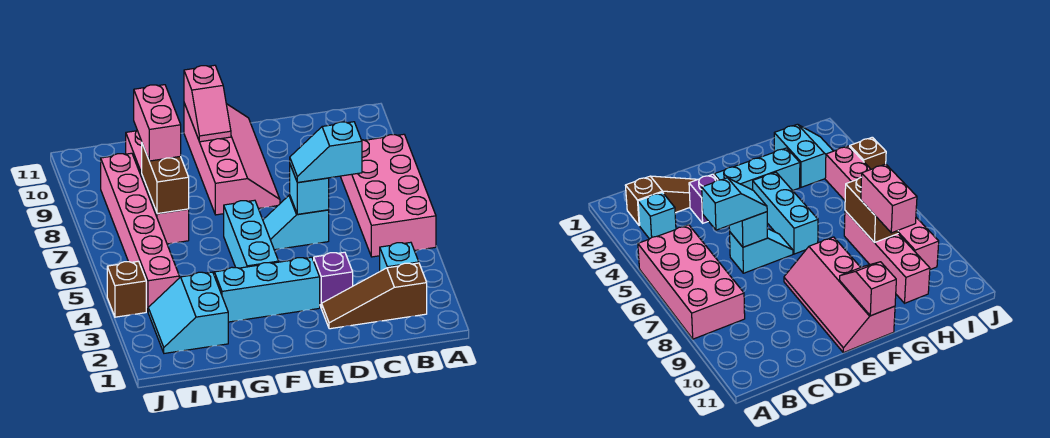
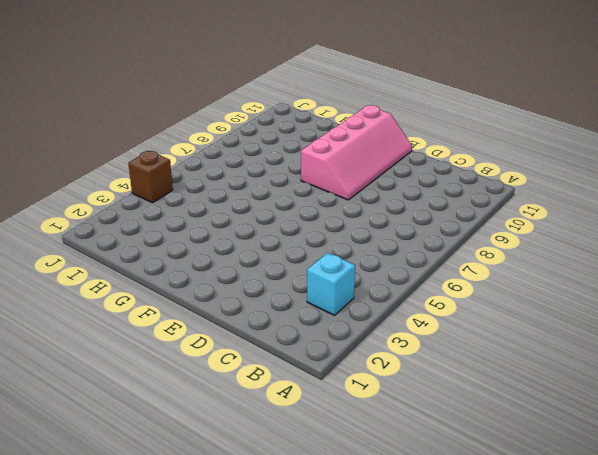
none -> pink 2x4 brick [340,134,436,257]
none -> brown 1x3 slope [322,263,427,329]
none -> purple 1x1 brick [314,252,353,308]

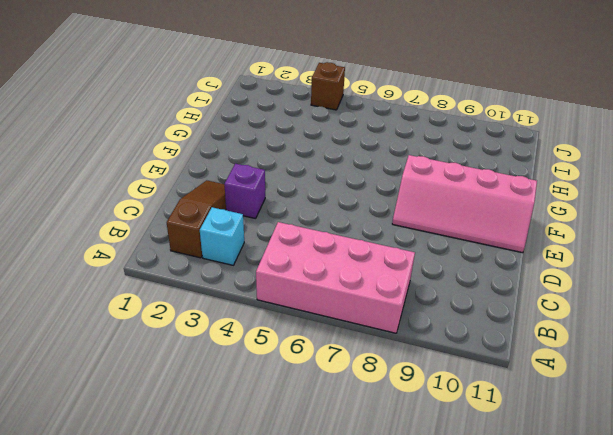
none -> cyan 1x2 slope [263,195,329,250]
none -> cyan 1x3 brick [214,257,320,322]
none -> cyan 1x3 brick [224,200,279,268]

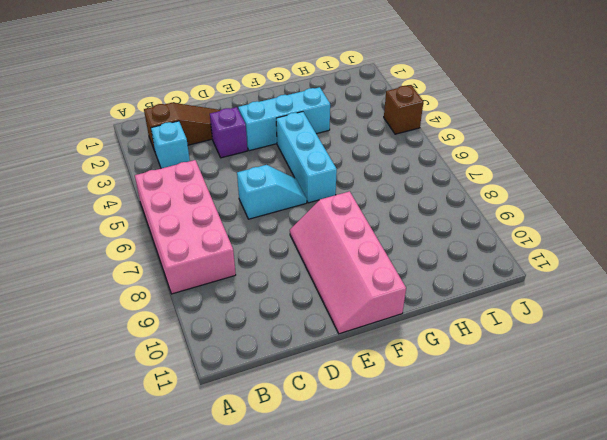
none -> cyan 2x2 slope [148,272,228,353]
none -> pink 1x4 brick [126,131,189,244]
none -> pink 1x6 brick [101,153,179,311]

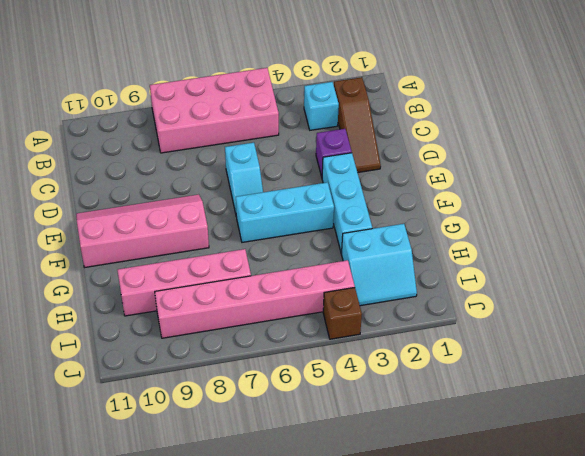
none -> cyan 1x1 brick [290,165,329,214]
none -> pink 1x2 slope [184,65,231,142]
none -> brown 1x2 brick [142,144,189,214]

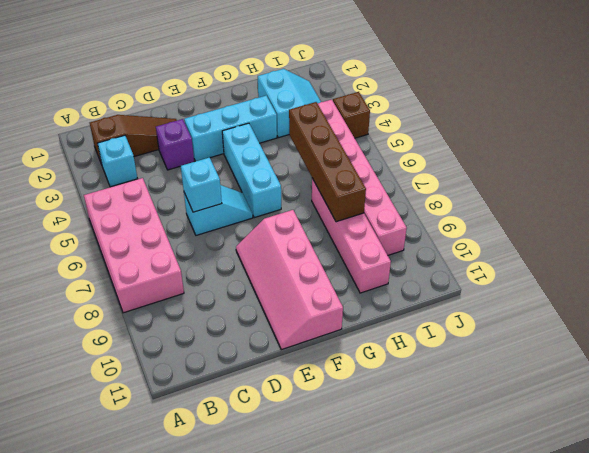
brown 1x4 brick [289,102,366,222] -> brown 1x2 brick [142,144,189,214]
none -> pink 1x2 slope [184,65,231,142]
none -> cyan 1x2 slope [290,122,362,183]
none -> pink 1x2 brick [134,85,181,161]

